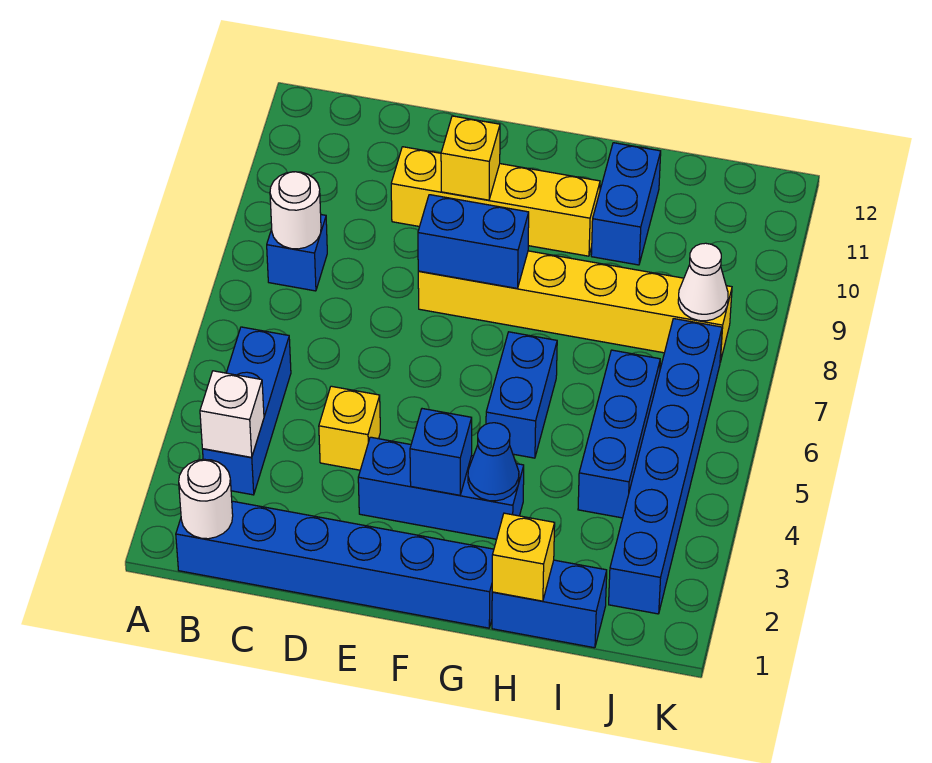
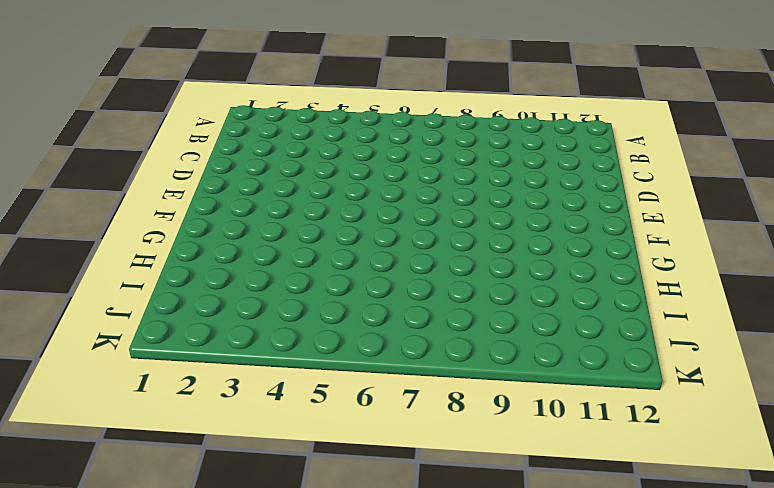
none -> blue 1x6 brick [176,501,494,628]
none -> blue 1x3 brick [203,327,291,495]
none -> blue 1x1 brick [267,215,327,291]

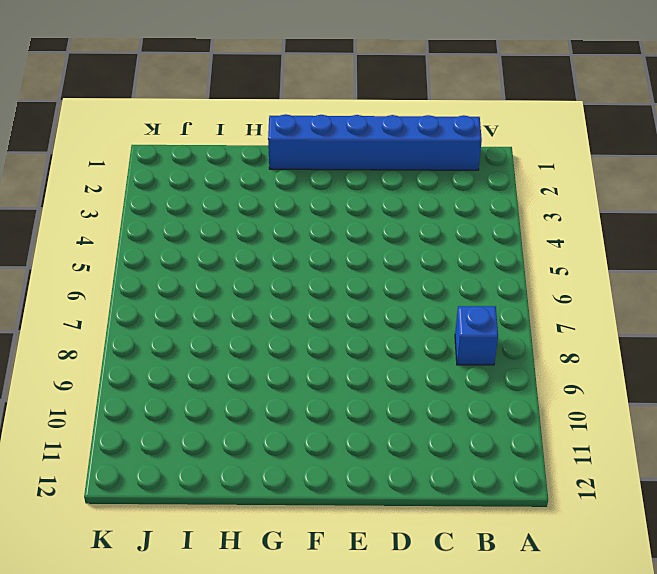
none -> blue 1x3 brick [203,327,291,495]
none -> yellow 1x1 brick [319,386,380,470]
none -> yellow 1x4 brick [391,147,600,256]

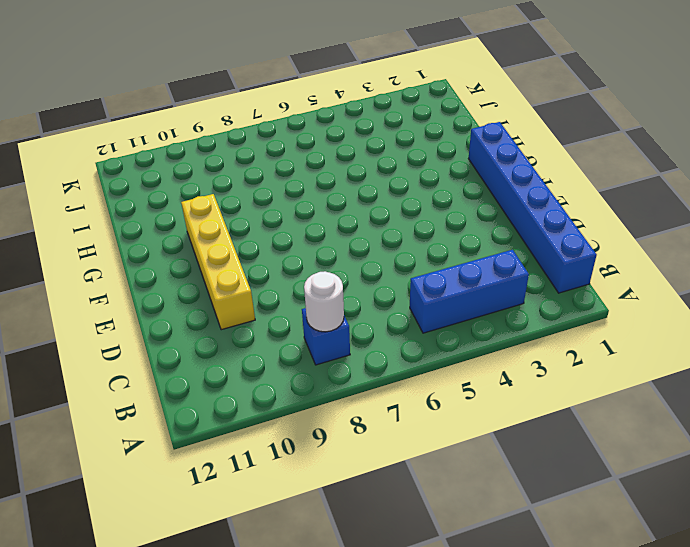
none -> yellow 1x1 brick [319,386,380,470]
none -> blue 1x3 brick [358,437,524,539]
none -> yellow 1x6 brick [418,251,732,362]

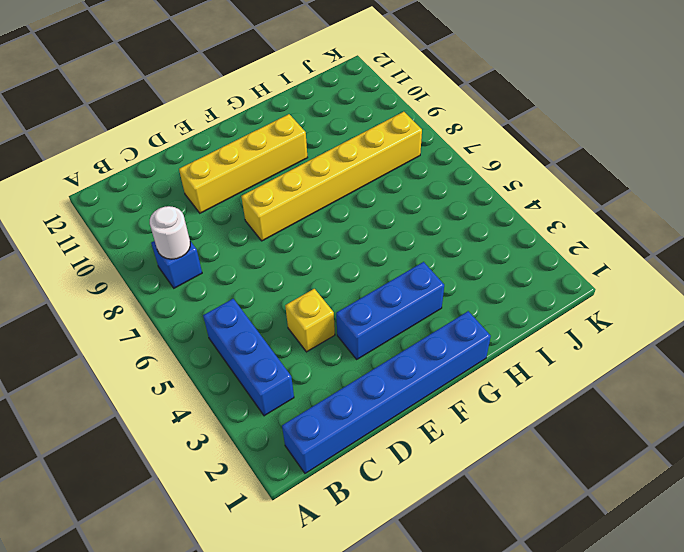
none -> blue 1x2 brick [486,332,557,458]
none -> blue 1x2 brick [492,560,607,648]
none -> blue 1x2 brick [591,143,661,265]

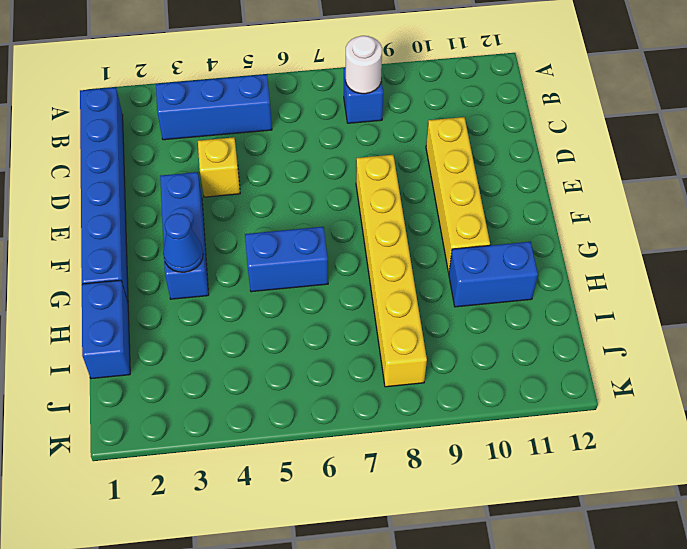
none -> blue 1x3 brick [578,350,660,518]
none -> blue 1x6 brick [609,319,722,614]
none -> white 1x1 round brick [179,459,233,539]

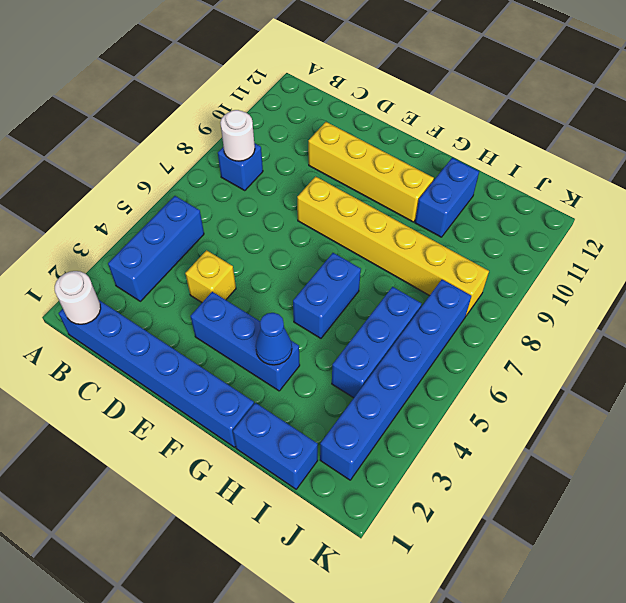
none -> white 1x1 brick [200,371,264,457]
none -> blue 1x2 brick [418,195,529,288]
none -> yellow 1x1 brick [441,116,500,200]

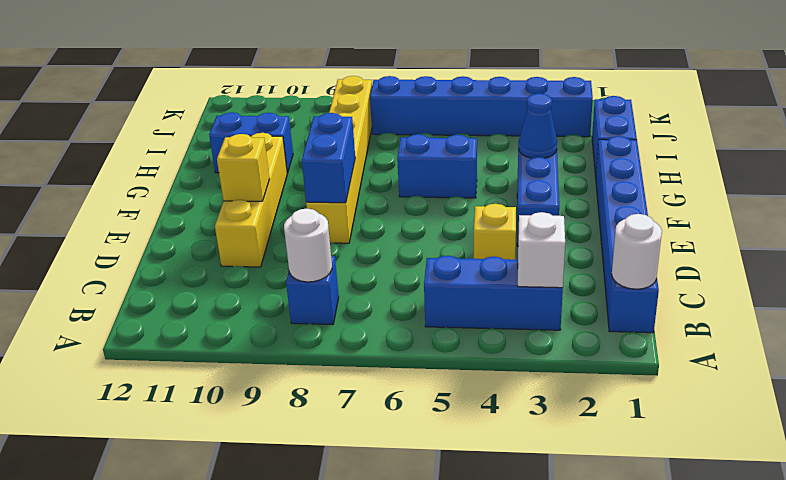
none -> blue 1x3 brick [578,350,660,518]
none -> blue 1x1 brick [410,409,472,495]
none -> yellow 1x1 brick [492,513,555,601]

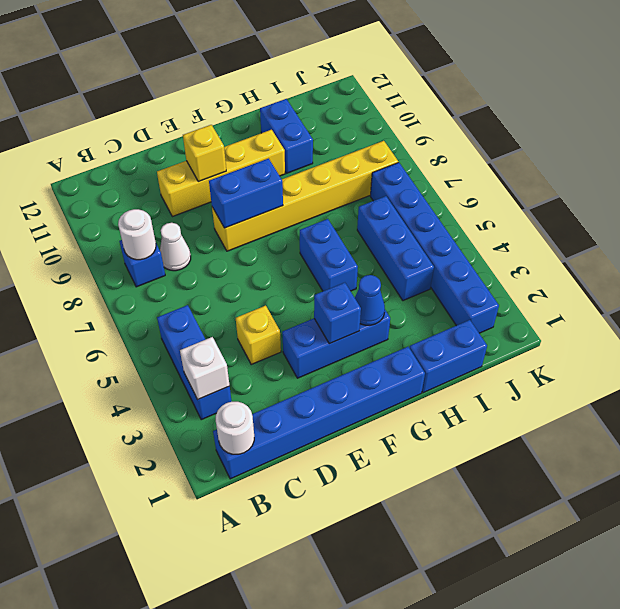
white 1x1 cone [160,223,191,271] -> white 1x1 cone moved to [678,243,728,321]
none -> yellow 1x1 brick [492,513,555,601]

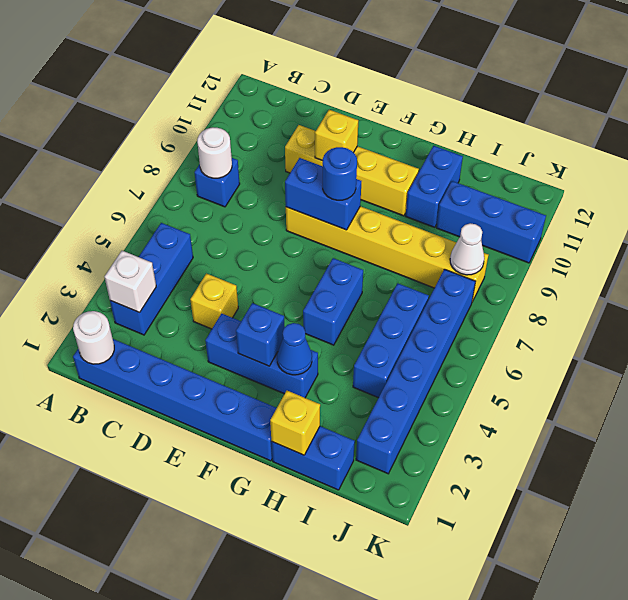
blue 1x1 round brick [323,147,357,200] -> none
blue 1x3 brick [436,181,546,263] -> none

